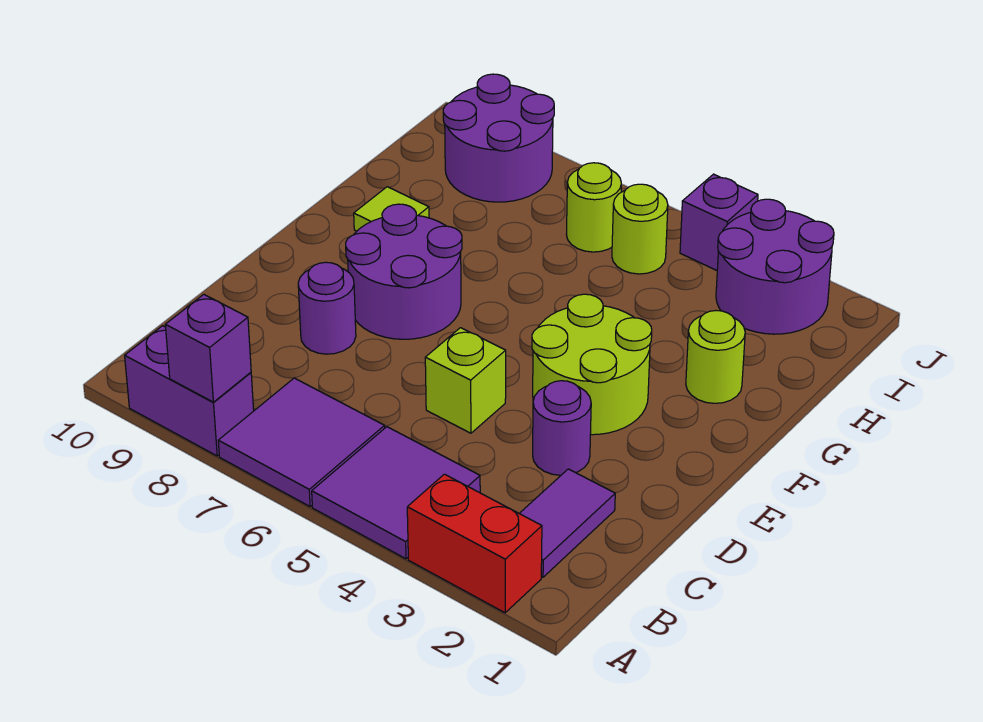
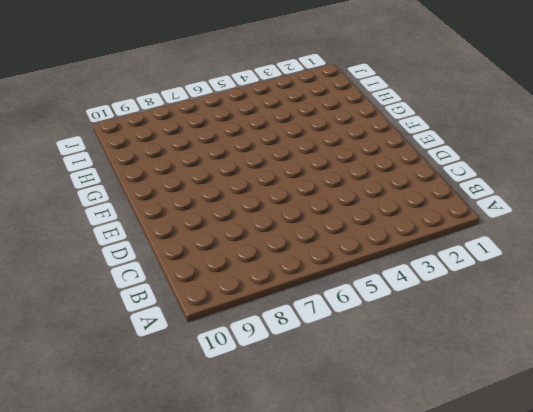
none -> red 1x2 brick [407,474,542,613]
none -> purple 2x2 tile [312,427,480,559]
none -> purple 2x2 tile [218,378,385,507]

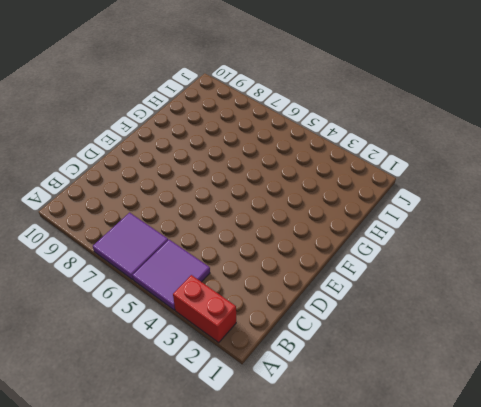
none -> purple 1x2 brick [125,326,254,456]
none -> purple 1x2 tile [519,469,615,577]
none -> purple 1x1 round brick [533,381,591,475]

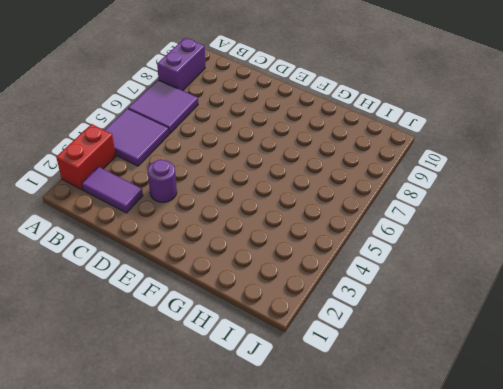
none -> lime 1x1 brick [425,328,506,433]
none -> purple 1x1 round brick [298,262,356,354]
none -> lime 2x2 round brick [532,294,652,435]

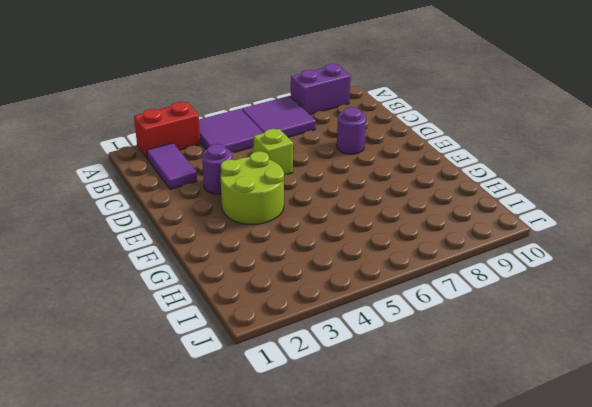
none -> purple 2x2 round brick [346,204,462,339]
none -> lime 1x1 round brick [686,311,745,403]
none -> lime 1x1 tile [354,187,429,231]

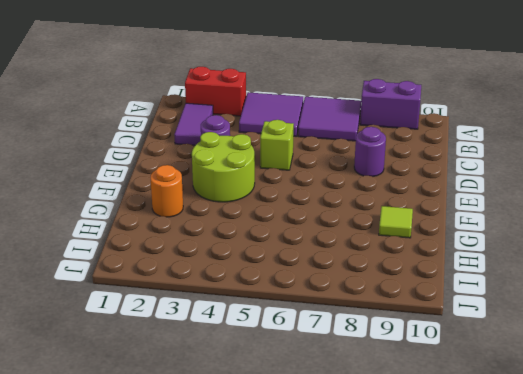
orange 1x1 round brick [150,165,183,217] -> lime 1x1 round brick [686,311,745,403]
none -> purple 2x2 round brick [346,204,462,339]
none -> purple 2x2 round brick [716,199,834,334]
none -> lime 1x1 round brick [612,184,668,274]

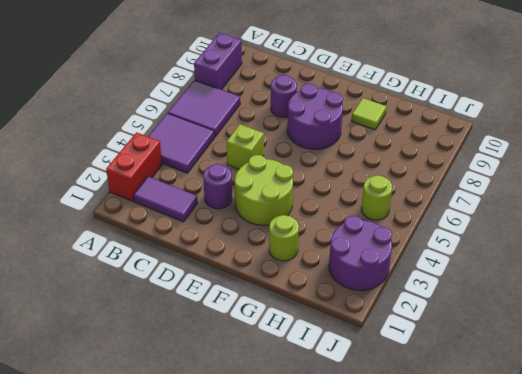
none -> lime 1x1 round brick [566,163,621,252]
none -> purple 2x2 round brick [443,74,554,202]
none -> purple 1x1 brick [680,174,758,270]

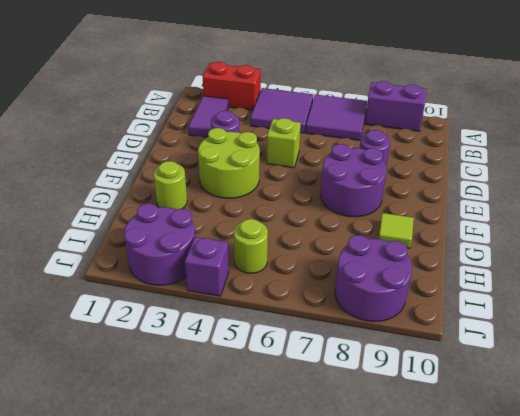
none -> lime 1x1 round brick [566,163,621,252]
none -> purple 1x1 brick [165,295,251,402]

